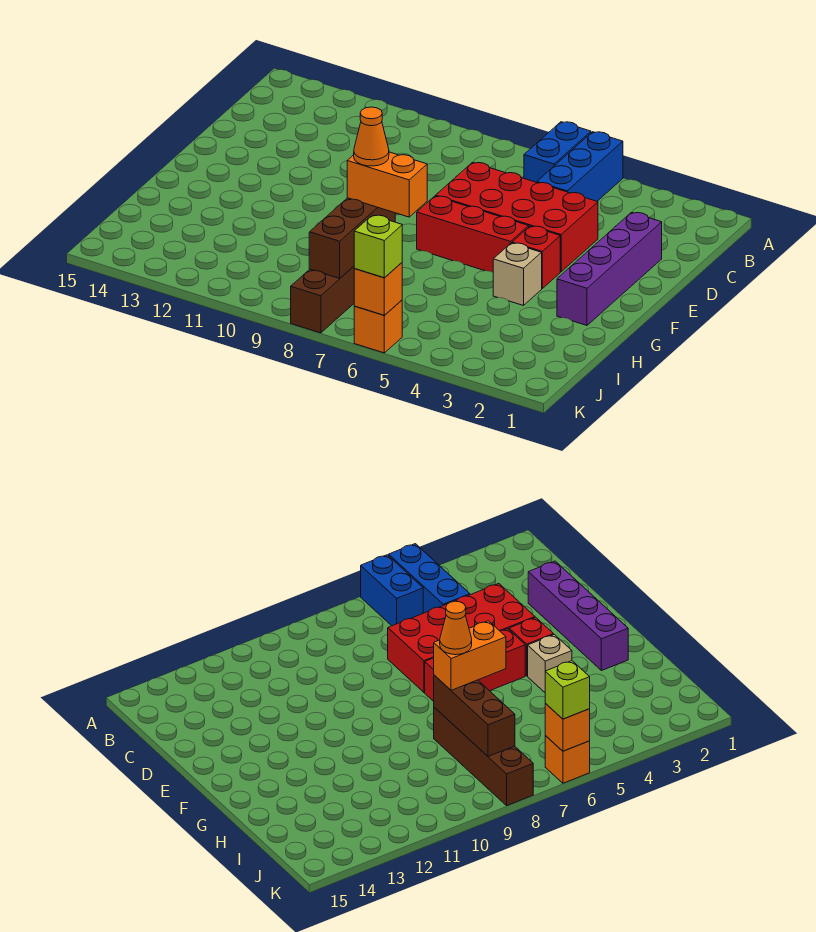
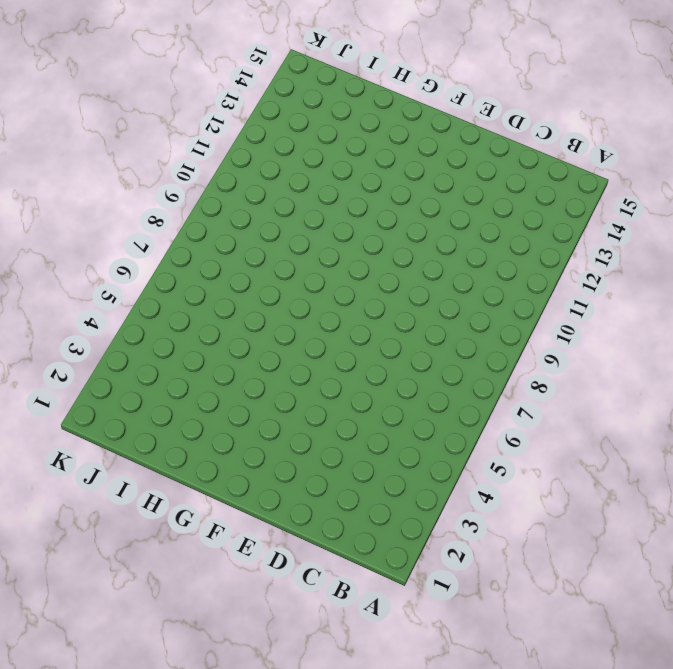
none -> blue 1x3 brick [537,132,623,201]
none -> blue 1x2 brick [524,122,591,182]
none -> purple 1x4 brick [557,212,662,325]

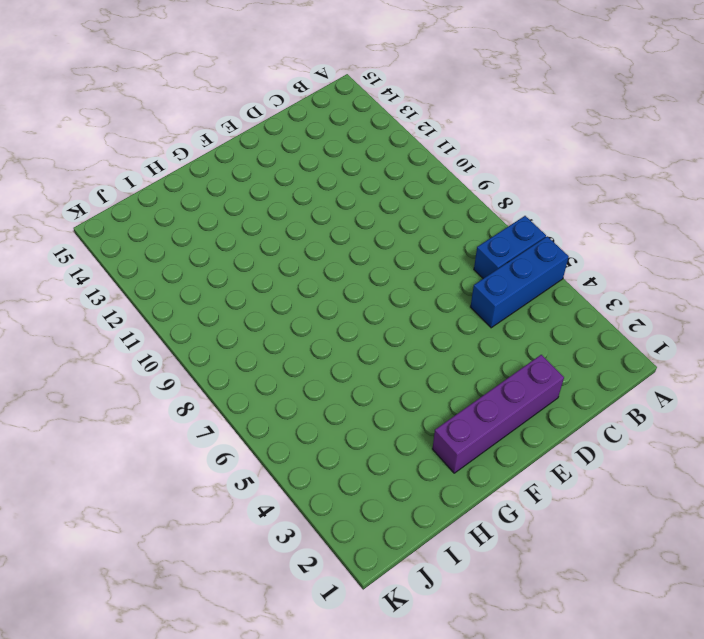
none -> red 2x4 brick [436,162,598,272]
none -> red 1x1 brick [512,226,560,288]
none -> red 1x3 brick [417,196,529,272]

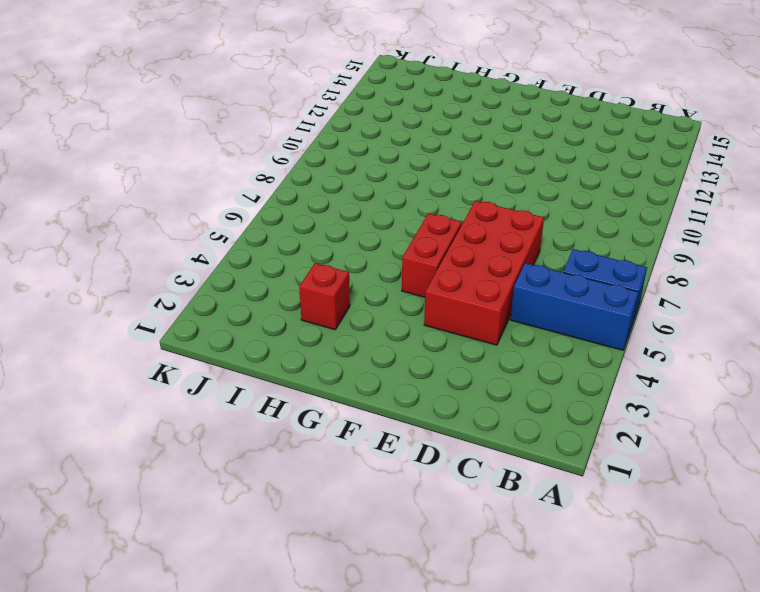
red 1x2 brick [402,213,462,297] -> red 1x3 brick [417,196,529,272]
red 1x1 brick [299,263,350,330] -> red 1x1 brick moved to [512,226,560,288]
none -> purple 1x4 brick [557,212,662,325]
none -> tan 1x1 brick [493,243,542,306]
none -> brown 1x4 brick [291,266,354,333]

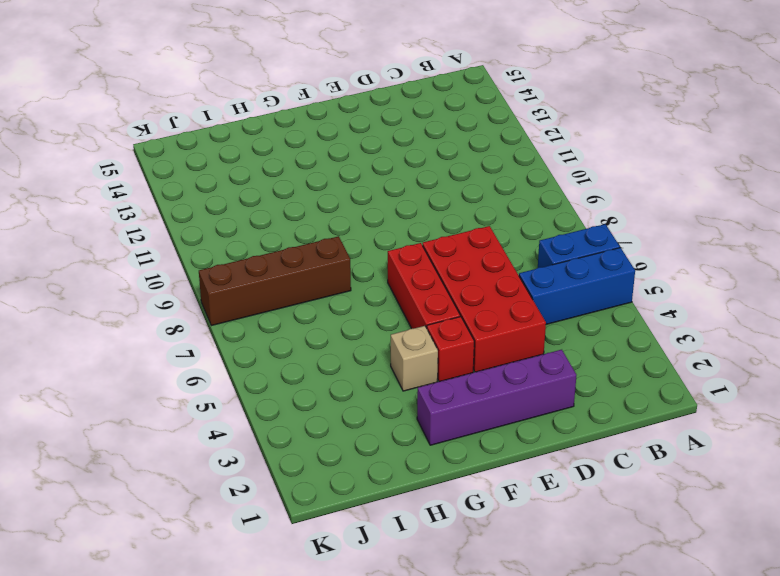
none -> orange 1x1 brick [354,300,402,353]
none -> brown 1x3 brick [309,198,395,278]
none -> orange 1x1 brick [354,263,402,315]

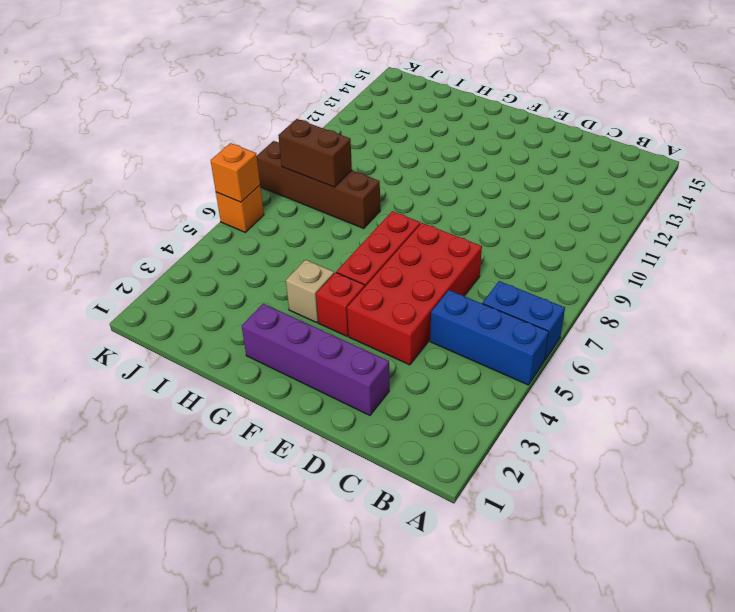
brown 1x2 brick [278,119,352,187] -> brown 1x3 brick [309,198,395,278]
none -> orange 1x2 brick [347,152,427,217]
none -> lime 1x1 brick [354,215,402,278]
none -> orange 1x1 cone [354,107,389,166]

